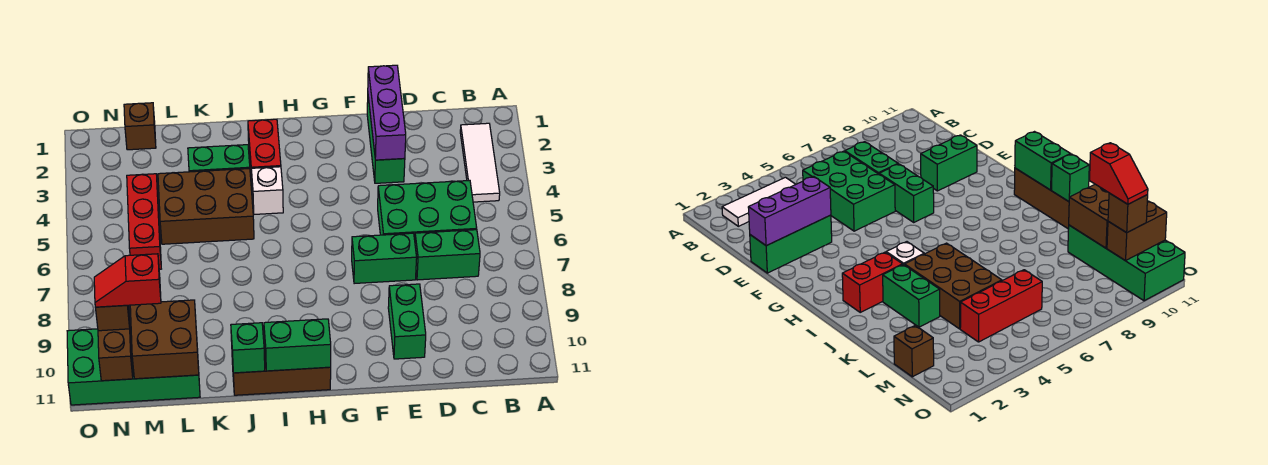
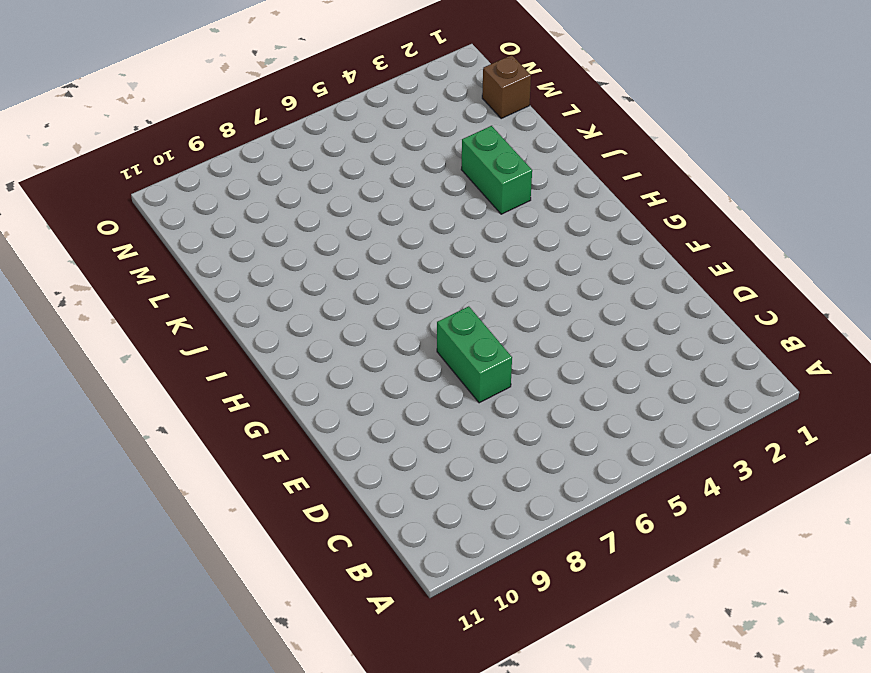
none -> white 1x3 tile [460,123,500,202]
none -> green 2x3 brick [378,180,477,240]
none -> green 1x2 brick [415,230,480,280]

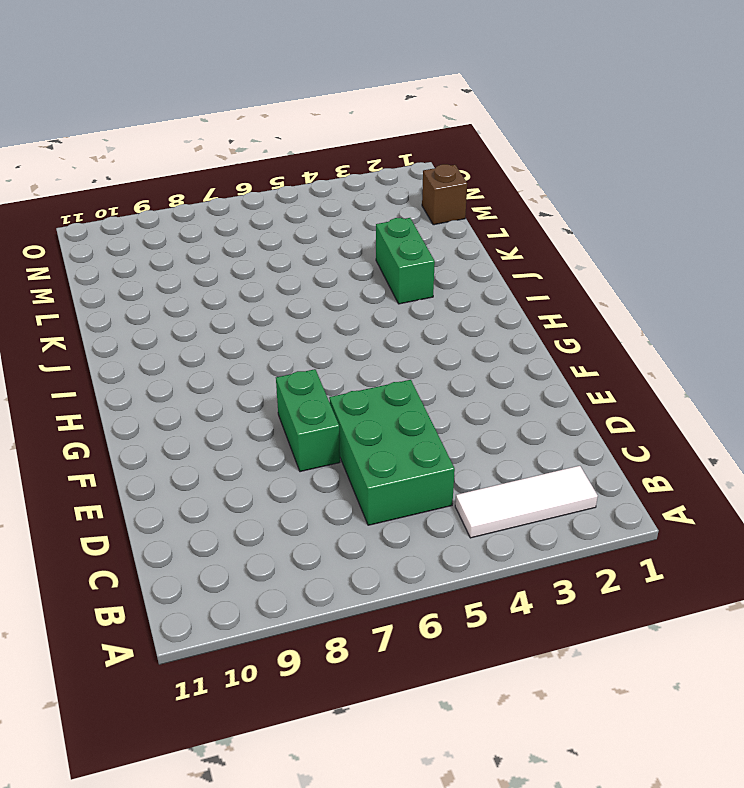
none -> green 1x2 brick [415,230,480,280]
none -> green 1x3 brick [367,98,405,183]
none -> green 1x2 brick [388,284,426,359]

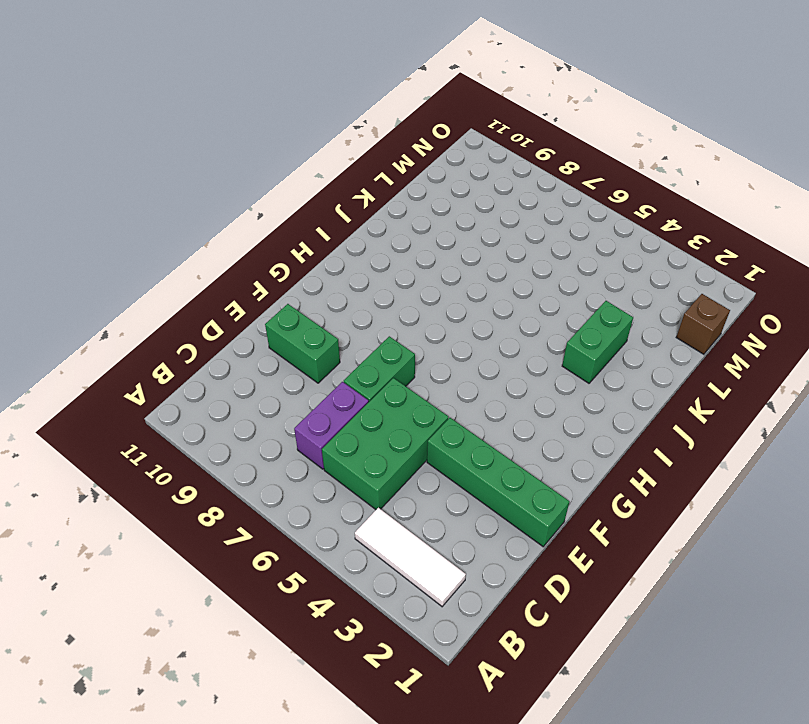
purple 1x2 brick [294,382,369,469] -> green 1x2 brick [415,230,480,280]
green 1x4 brick [427,418,570,547] -> green 1x3 brick [367,98,405,183]
none -> brown 1x3 brick [232,346,331,395]
none -> red 1x2 brick [248,119,281,183]
none -> white 1x1 brick [251,167,283,214]

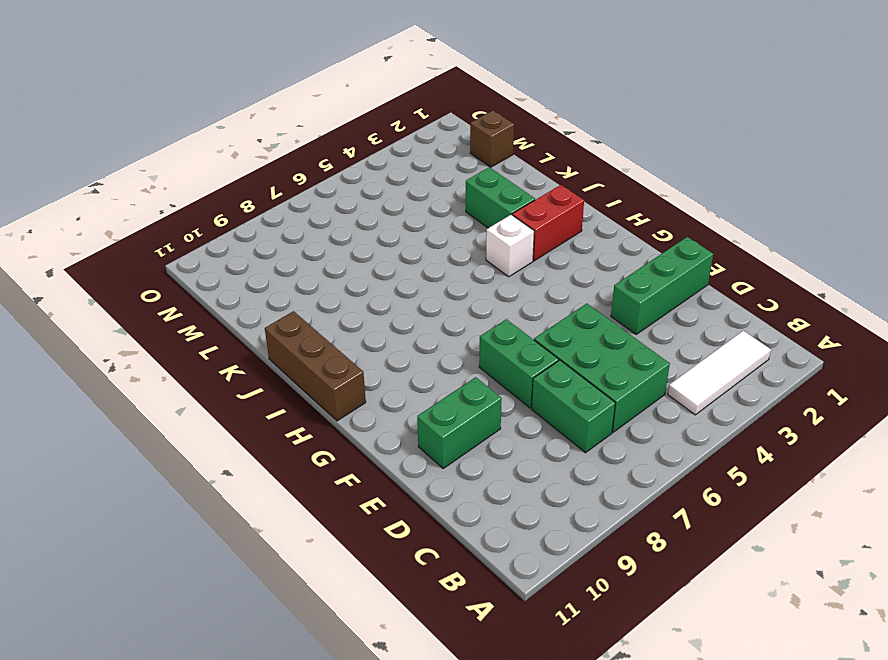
none -> brown 2x3 brick [158,168,254,244]
none -> green 2x4 brick [67,329,200,405]
none -> red 1x3 brick [127,174,161,269]

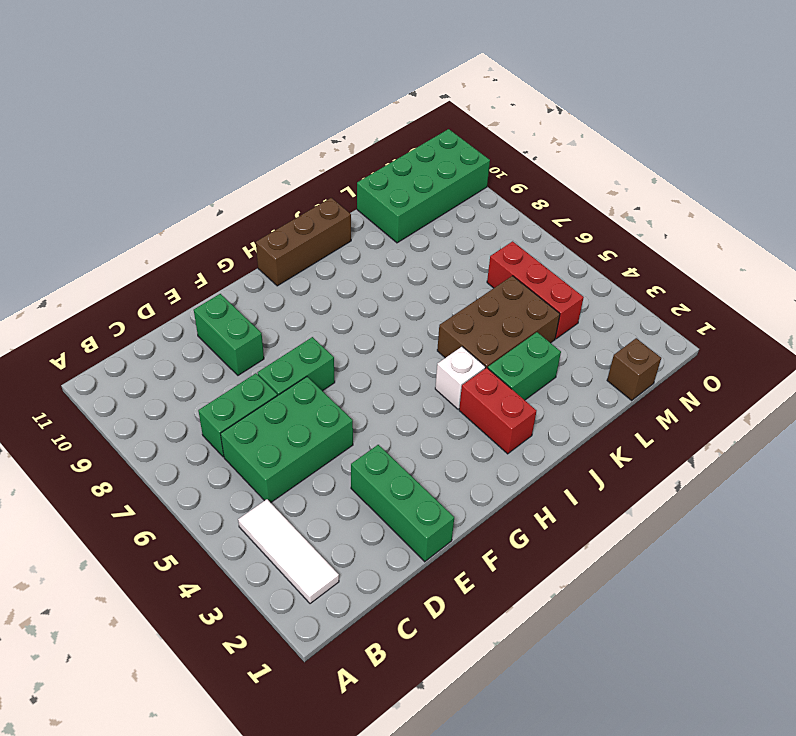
none -> purple 1x3 brick [368,65,406,160]
none -> green 1x2 brick [264,319,331,371]
none -> green 1x1 brick [231,323,265,373]

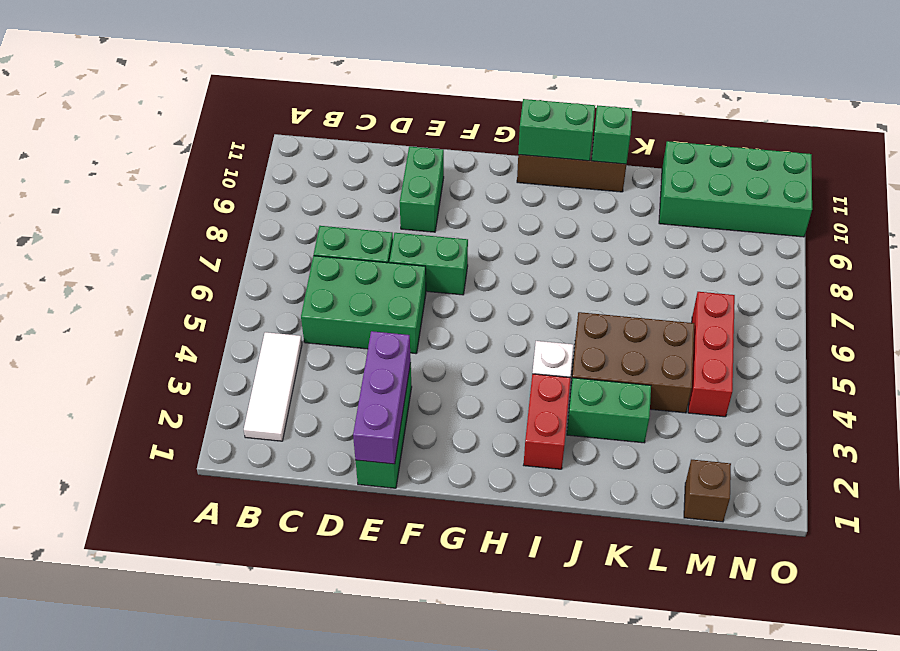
none -> brown 2x2 brick [130,300,199,379]
none -> brown 1x2 brick [98,312,133,381]
none -> brown 1x1 brick [96,305,130,331]

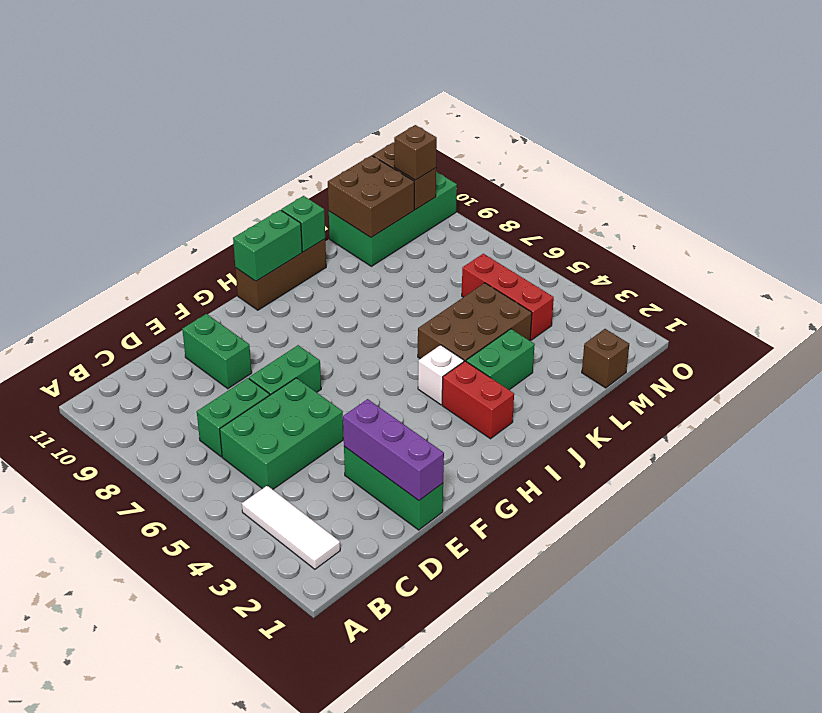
none -> red 1x2 slope [94,254,161,307]

